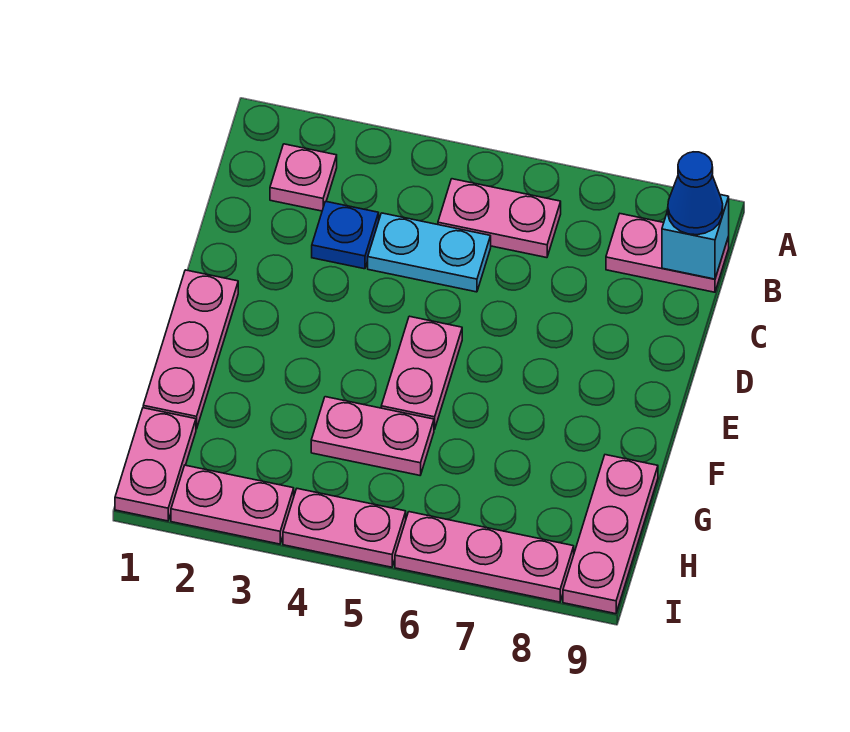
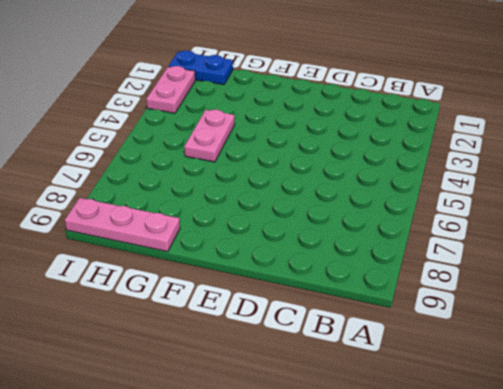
blue 1x2 plate [169,51,233,85] -> pink 1x2 plate [115,408,196,521]
none -> pink 1x1 plate [270,144,337,211]
none -> pink 1x2 plate [438,179,561,258]
none -> pink 1x2 plate [606,214,729,292]

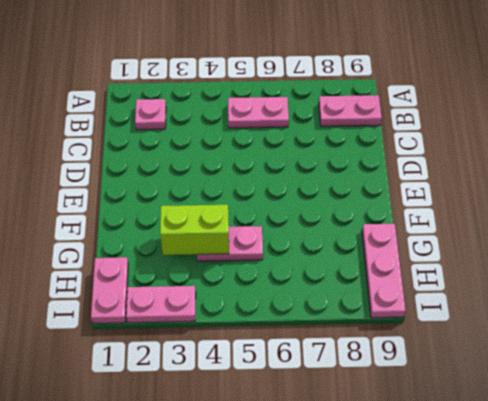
lime 1x2 brick [160,205,229,255] -> none
none -> blue 1x1 plate [312,201,379,269]
none -> cyan 1x2 plate [368,213,491,292]
none -> pink 1x3 plate [143,270,238,429]

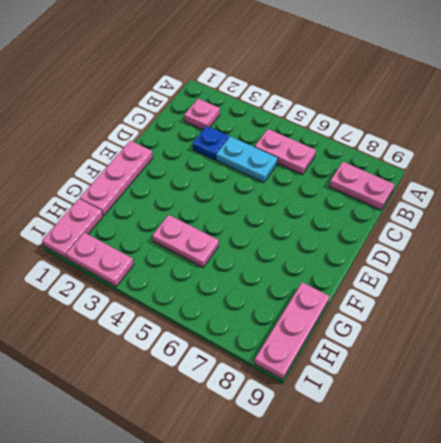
none -> pink 1x2 plate [381,316,462,430]
none -> pink 1x2 plate [283,489,406,567]
none -> pink 1x3 plate [395,512,574,602]

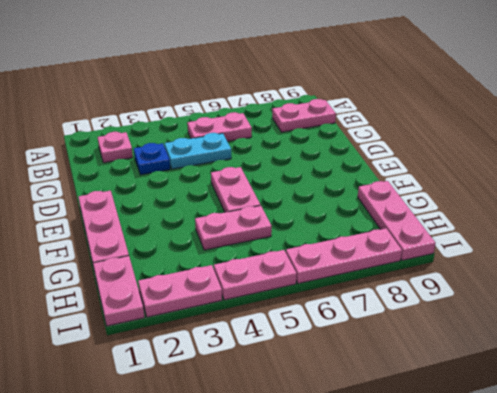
none -> cyan 1x1 brick [662,195,729,279]
none -> blue 1x1 cone [668,152,723,235]

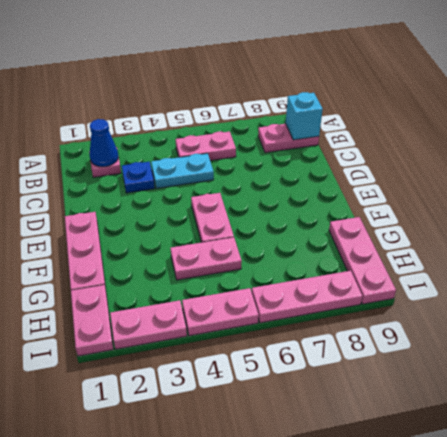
blue 1x1 cone [90,119,118,167] -> blue 1x1 cone moved to [668,152,723,235]

